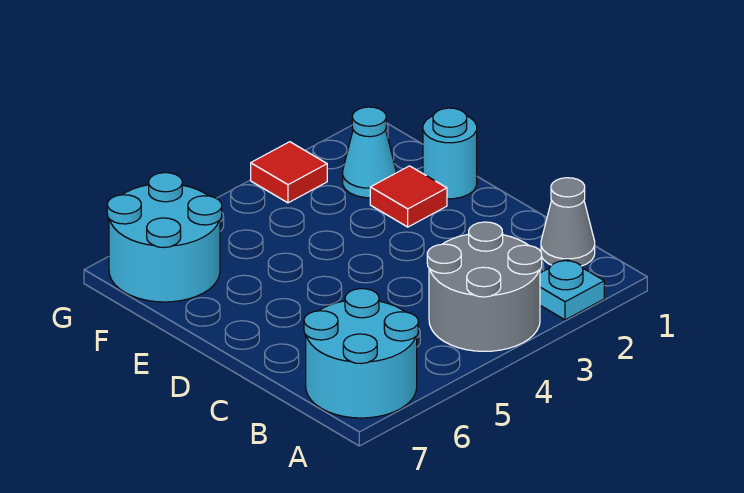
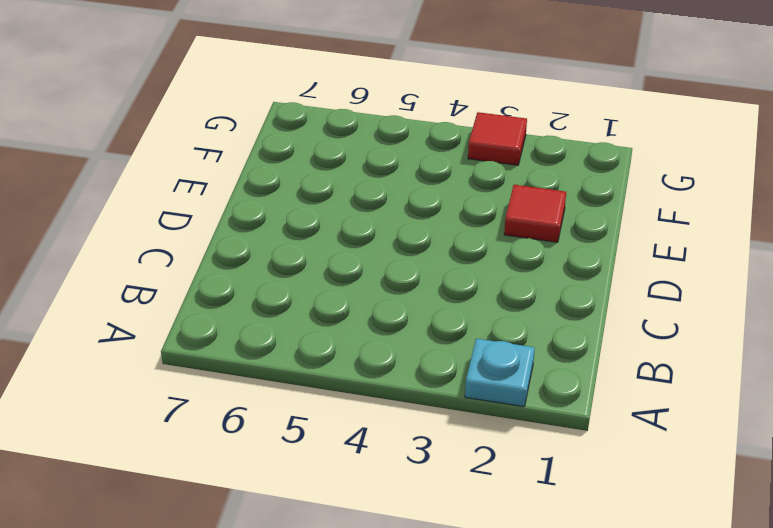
none -> grey 2x2 round brick [427,222,542,351]
none -> cyan 2x2 round brick [304,289,418,418]

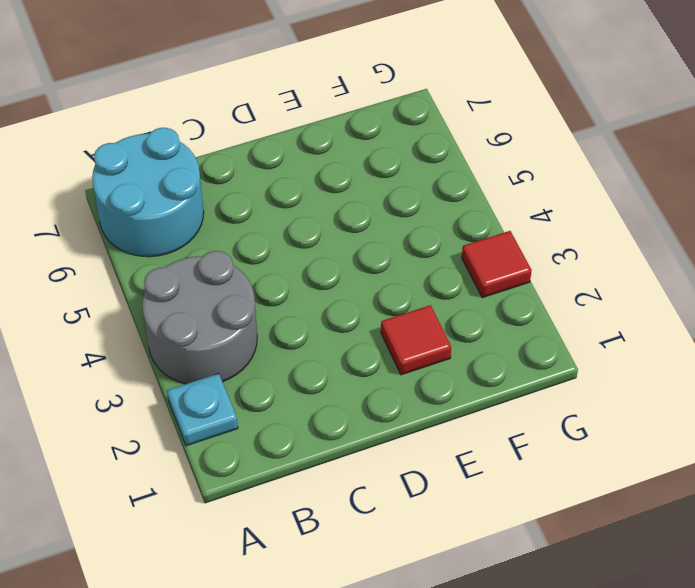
none -> grey 1x1 cone [541,178,595,266]
none -> cyan 1x1 round brick [423,108,477,199]

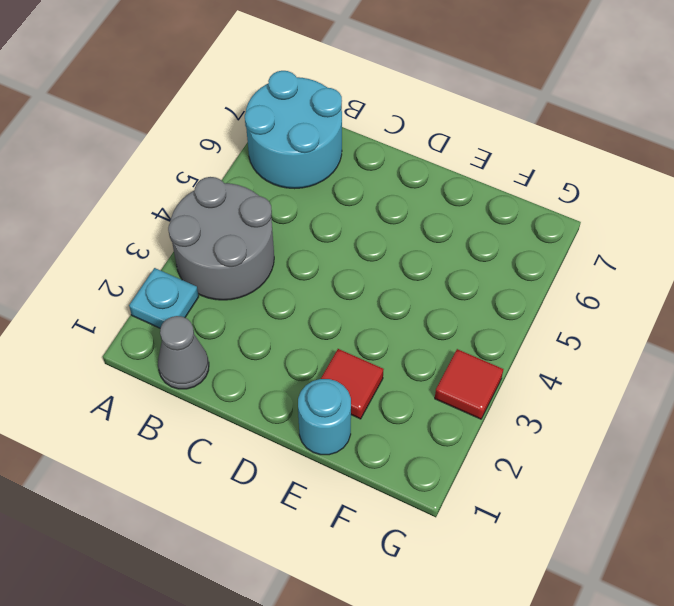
none -> cyan 1x1 cone [343,107,396,198]
none -> cyan 2x2 round brick [107,173,222,302]

